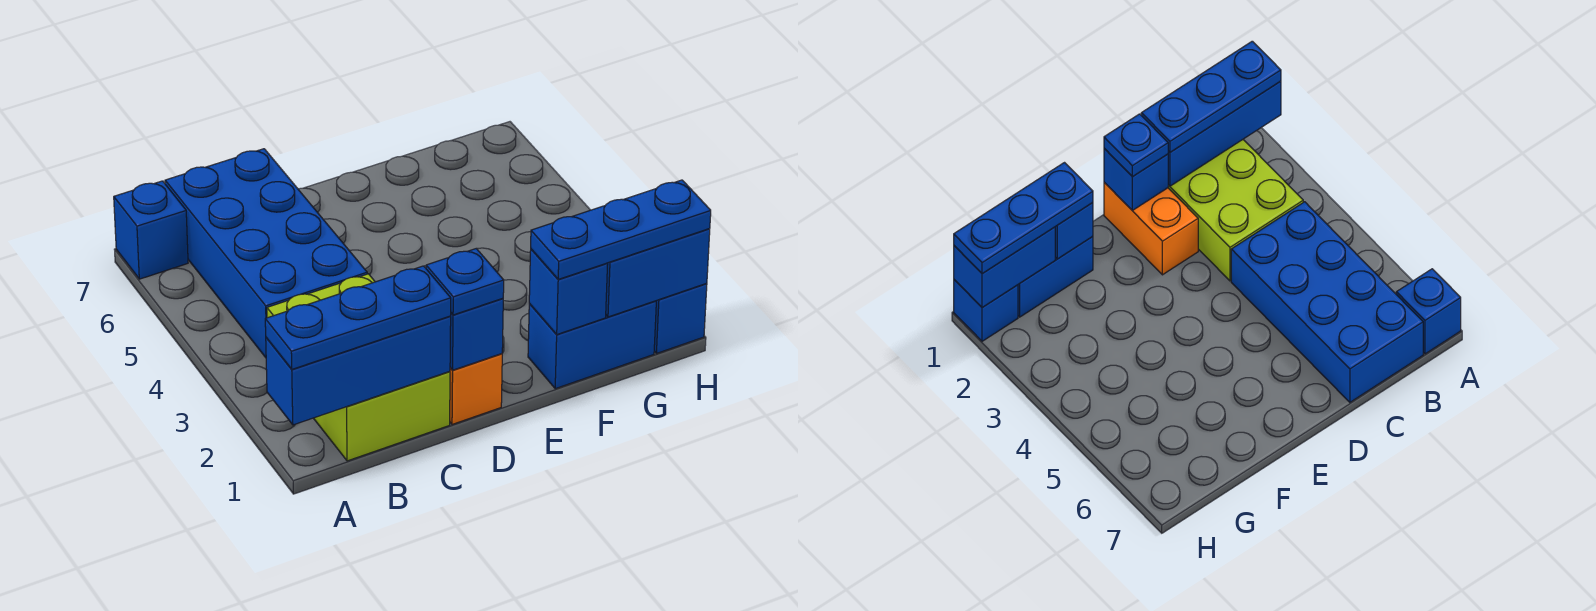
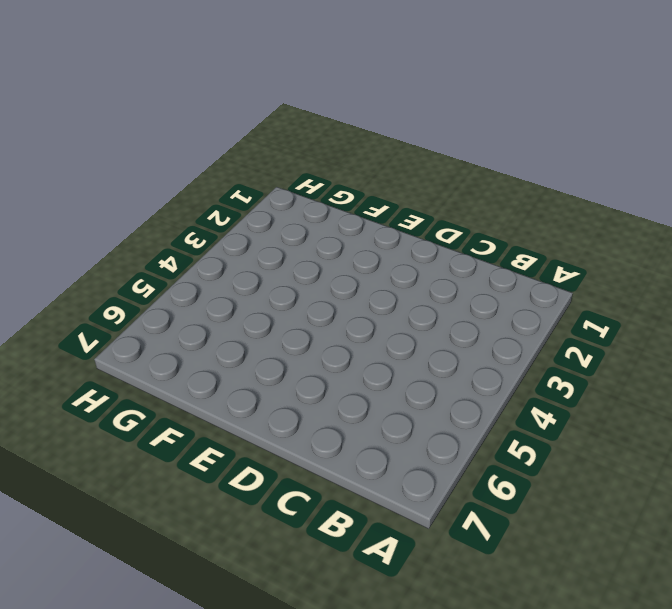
none -> blue 1x1 brick [114,181,188,279]
none -> lime 2x3 brick [267,274,450,461]
none -> blue 2x4 brick [165,149,367,358]

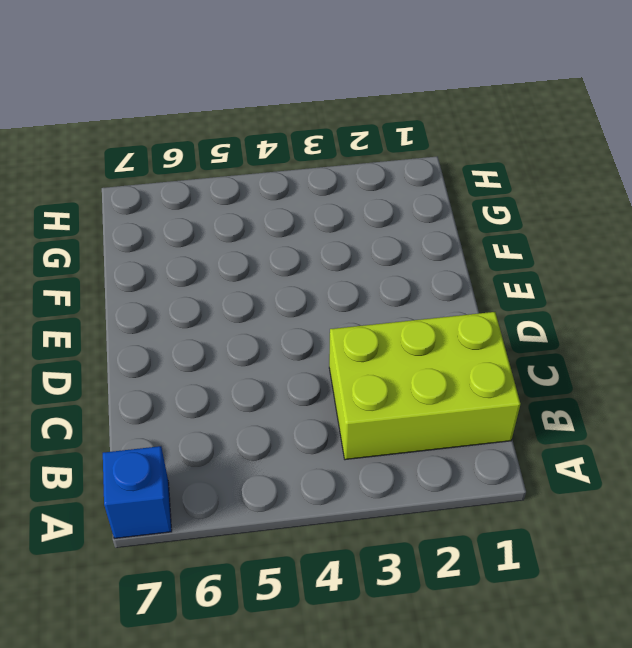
none -> blue 2x4 brick [165,149,367,358]
none -> orange 1x2 brick [450,354,502,424]
none -> blue 1x2 brick [528,301,656,389]

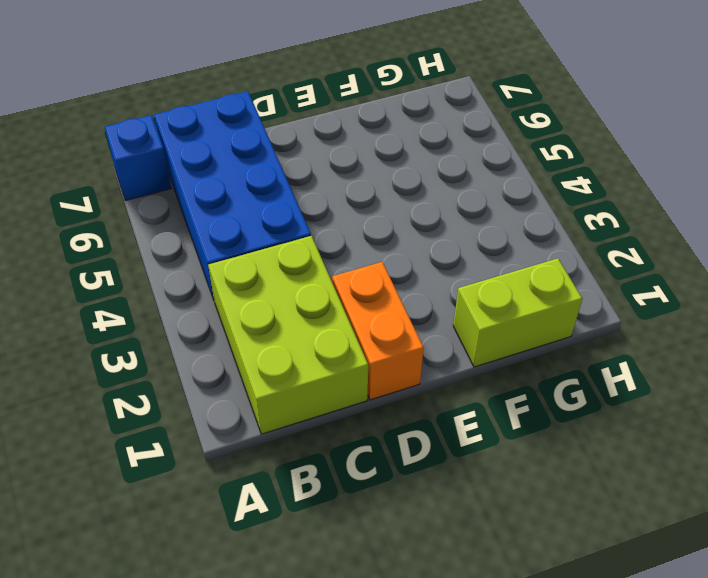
lime 1x2 brick [453,258,582,367] -> blue 1x2 brick [528,301,656,389]
none -> blue 1x1 brick [654,283,707,353]
none -> blue 1x3 brick [266,316,451,425]
none -> blue 1x1 brick [450,298,503,370]

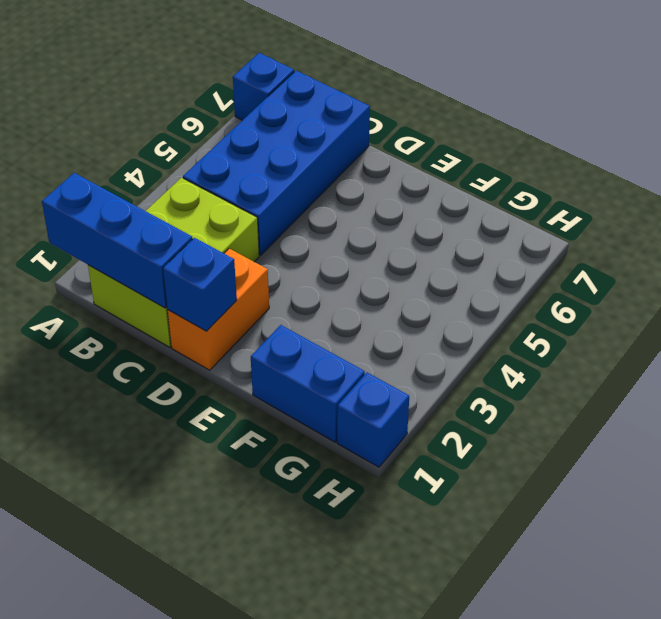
none -> blue 1x1 brick [529,249,608,334]
none -> blue 1x2 brick [606,229,710,317]
none -> blue 1x3 plate [265,266,451,369]

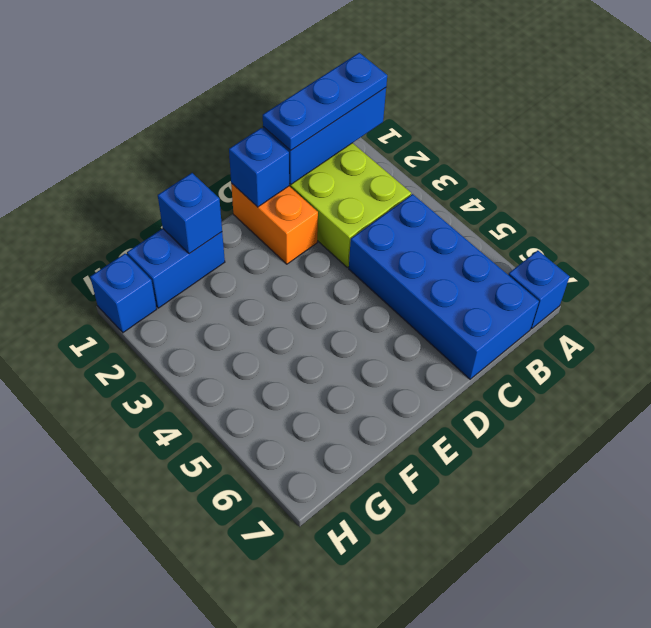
none -> blue 1x2 brick [606,229,710,317]
none -> blue 1x1 plate [426,249,504,315]
none -> blue 1x3 plate [531,180,711,279]

